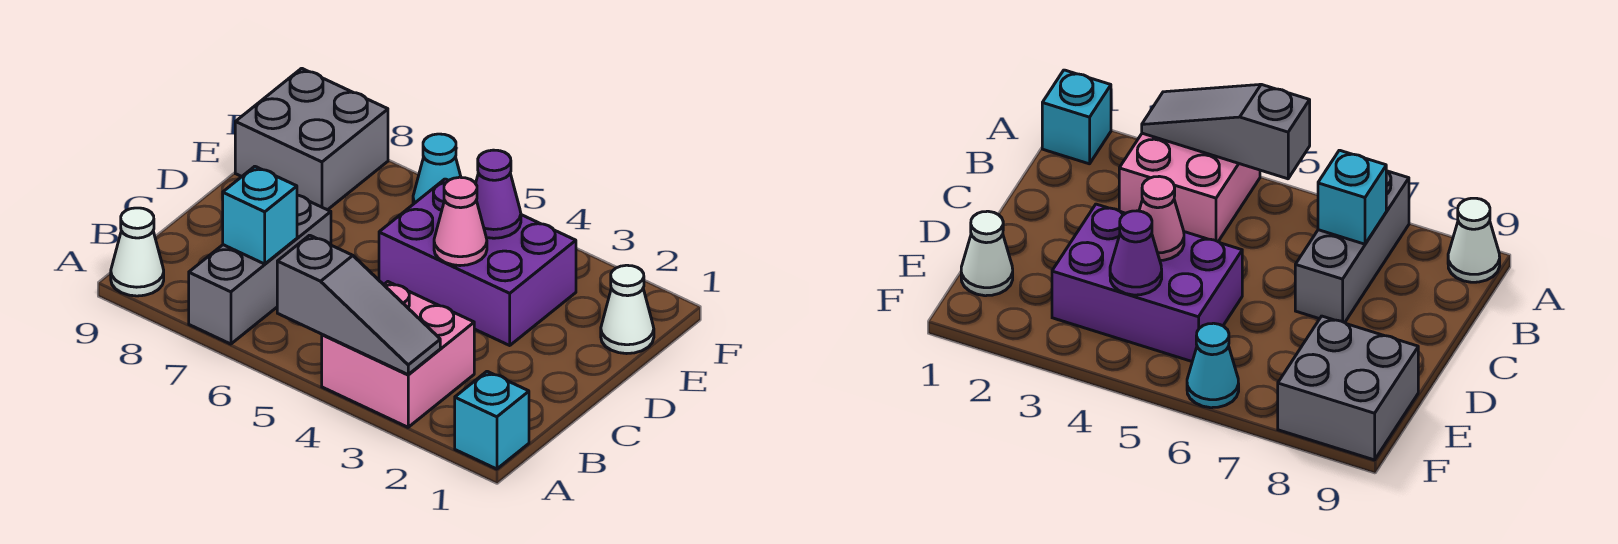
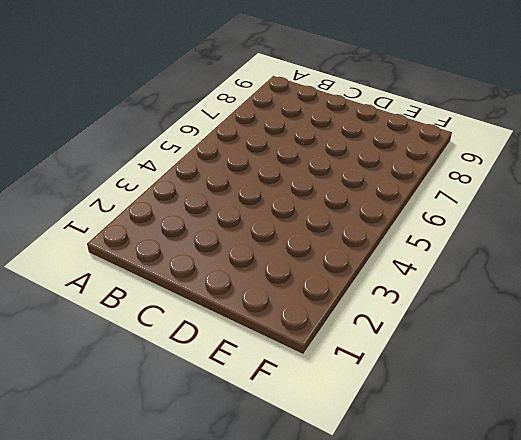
none -> cyan 1x1 brick [455,371,529,469]
none -> pink 2x2 brick [322,282,474,427]
none -> grey 1x3 brick [189,195,331,344]

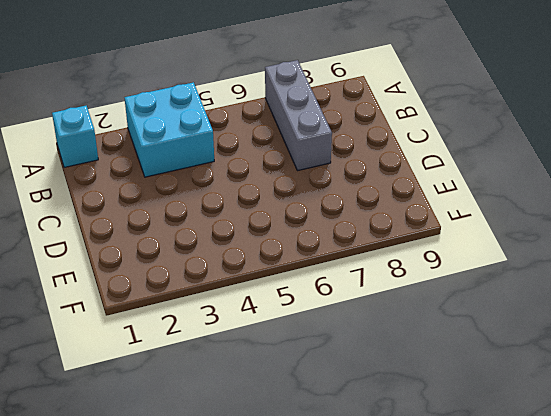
cyan 2x2 brick [124,82,214,177] -> pink 2x2 brick [322,282,474,427]
none -> white 1x1 cone [111,208,164,296]
none -> purple 2x3 brick [379,179,576,345]
none -> white 1x1 cone [601,265,654,354]

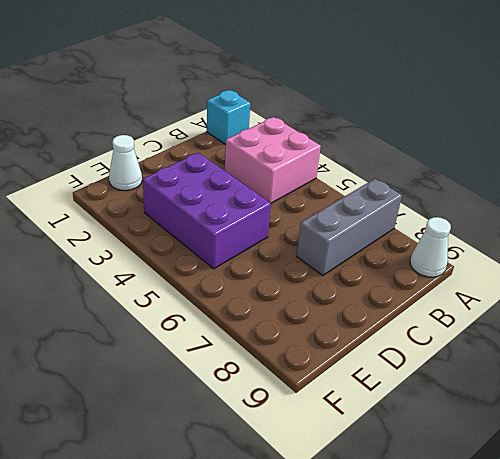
none -> grey 2x2 brick [235,68,388,210]
none -> cyan 1x1 cone [413,134,461,204]
none -> grey 1x3 slope [277,235,440,375]

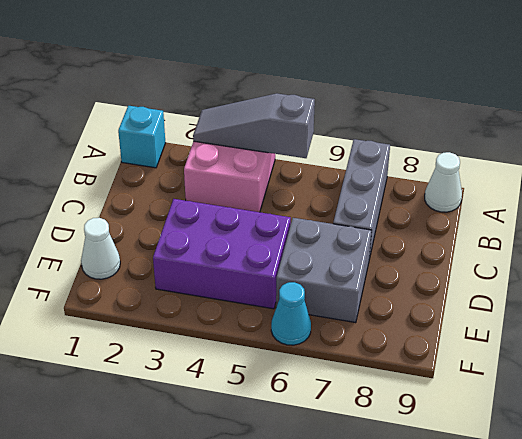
grey 2x2 brick [276,218,372,323] -> grey 2x2 brick moved to [235,68,388,210]
none -> cyan 1x1 brick [223,166,297,264]
none -> pink 1x1 cone [434,177,487,266]
none -> purple 1x1 cone [476,150,521,238]

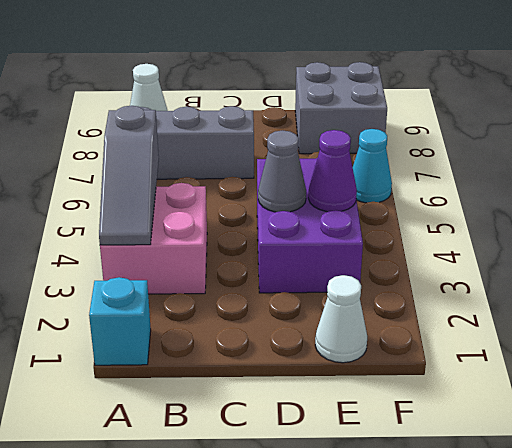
grey 1x1 cone [258,130,306,212] -> pink 1x1 cone [434,177,487,266]
none -> cyan 1x1 brick [223,166,297,264]

